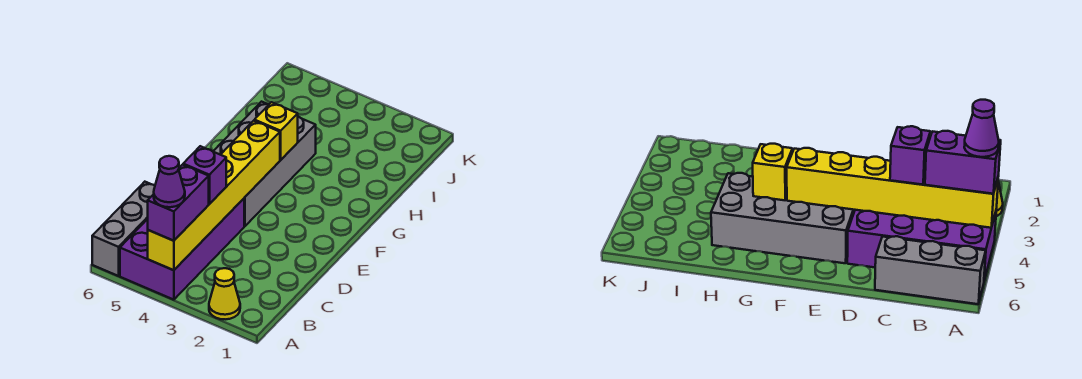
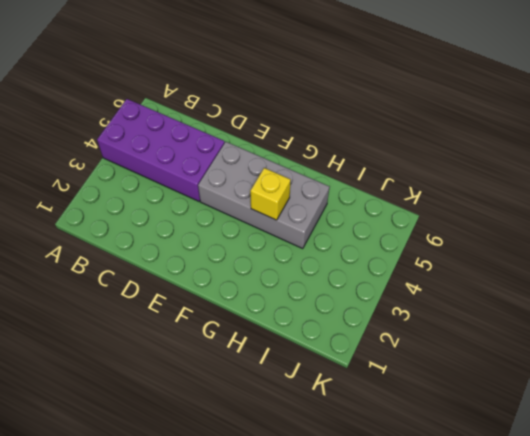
none -> yellow 1x1 cone [209,268,240,319]
none -> grey 1x3 brick [92,182,155,276]

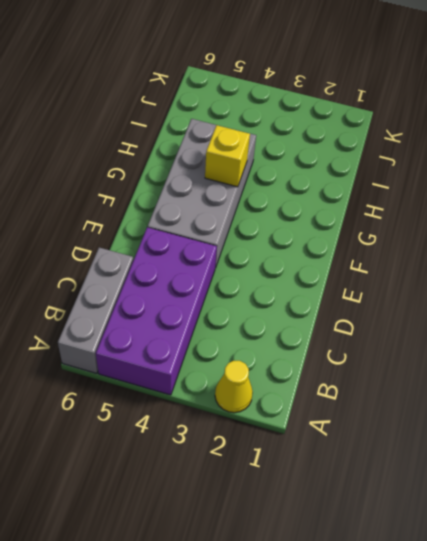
none -> yellow 1x6 brick [148,121,280,270]
none -> purple 1x2 brick [148,165,209,241]

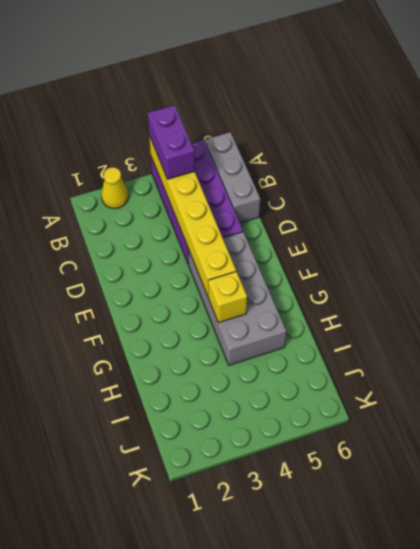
none -> purple 1x1 brick [183,146,226,204]
none -> purple 1x1 cone [154,156,185,207]

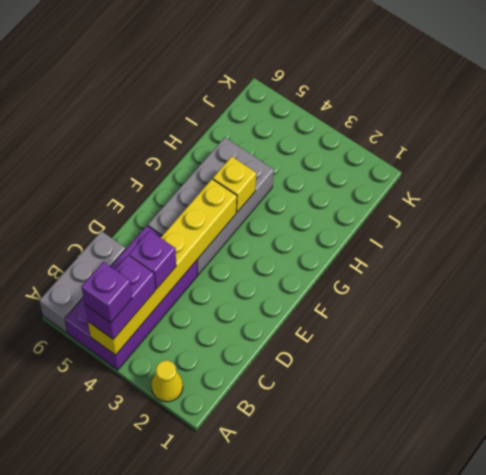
purple 1x1 brick [82,262,132,323] -> purple 1x1 cone [154,156,185,207]

